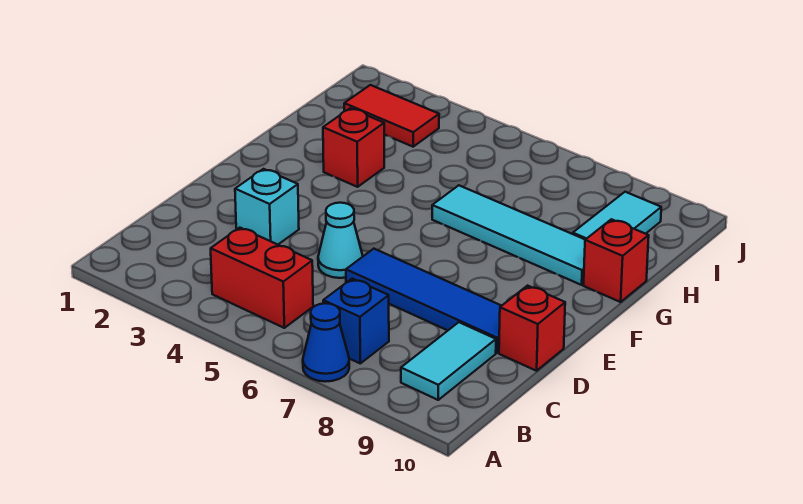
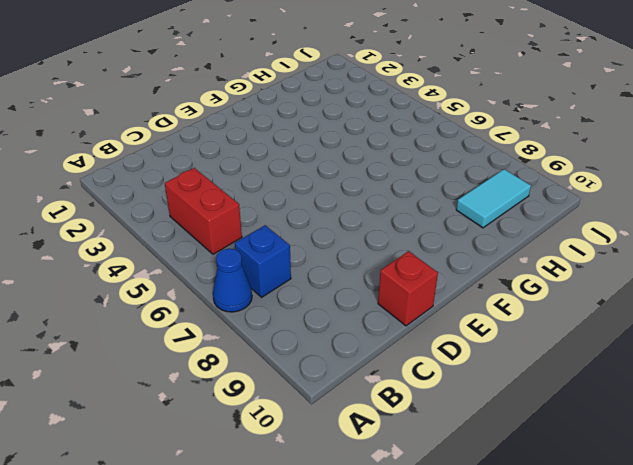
none -> cyan 1x2 tile [401,322,496,400]
none -> cyan 1x1 brick [235,169,299,245]
none -> cyan 1x1 cone [318,203,363,278]

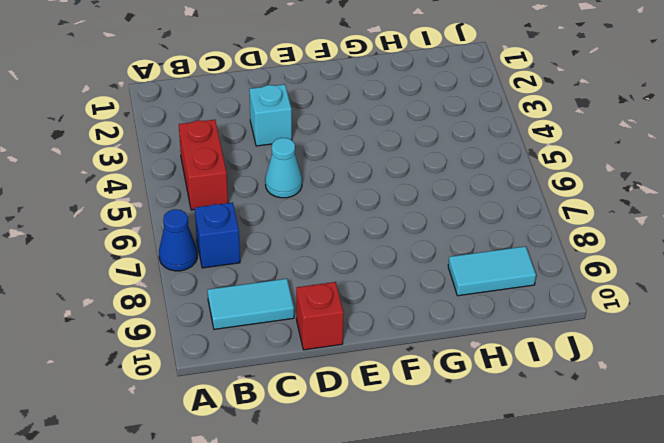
none -> blue 1x4 tile [346,249,501,353]
none -> red 1x1 brick [323,108,384,187]
none -> cyan 1x4 tile [432,185,585,285]

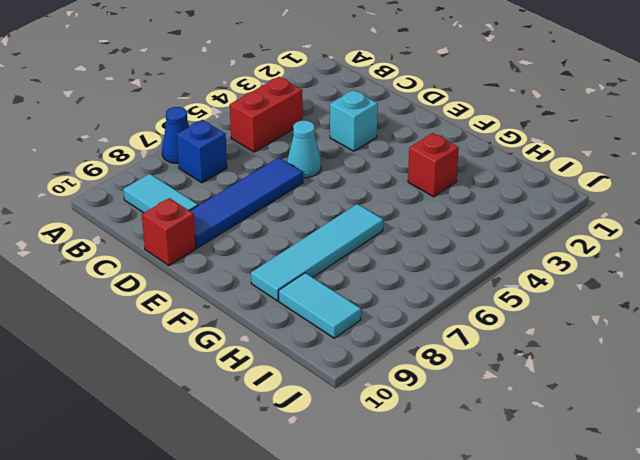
none -> red 1x1 brick [584,219,649,302]
none -> red 1x2 tile [344,85,439,147]

